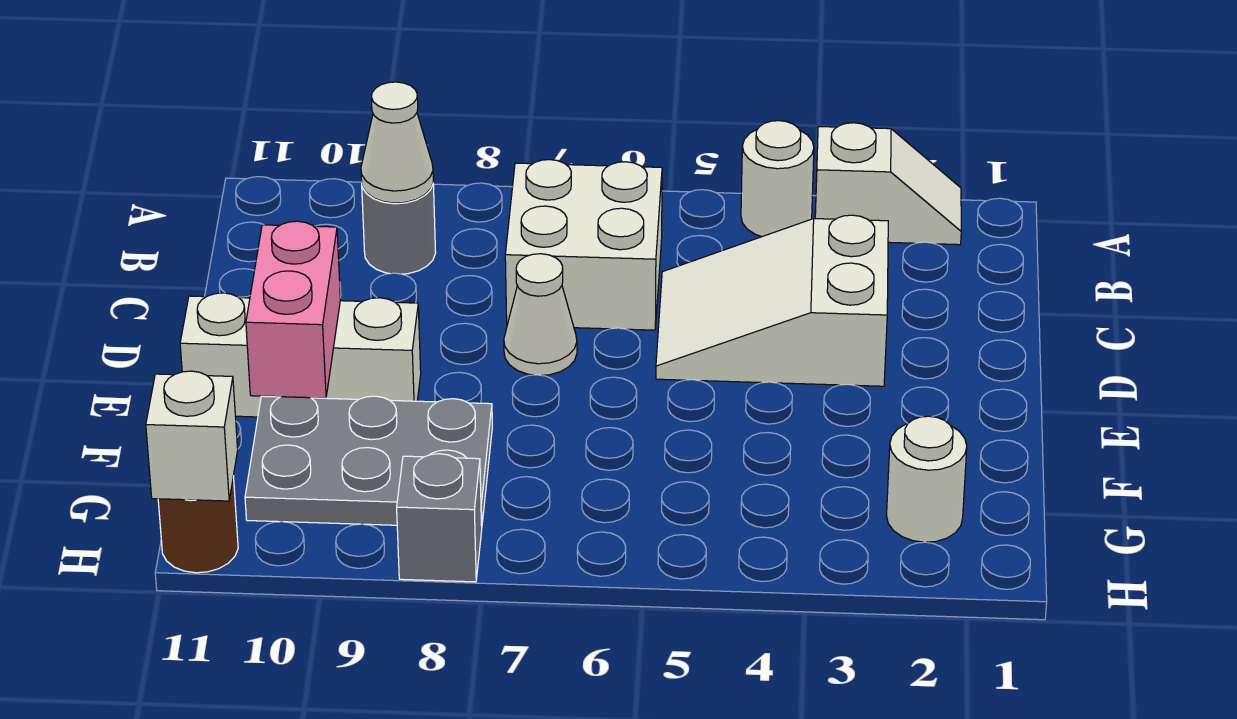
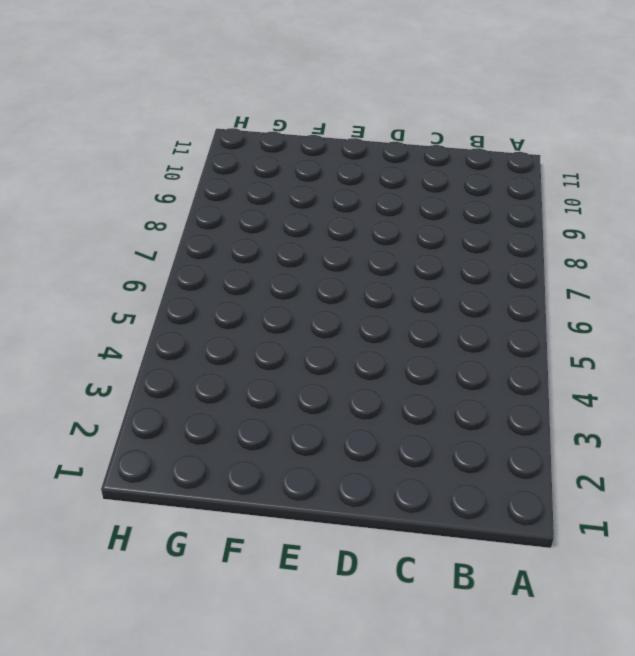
none -> white 1x2 slope [815,123,961,245]
none -> white 1x1 round brick [741,121,814,237]
none -> white 2x2 brick [505,160,662,330]

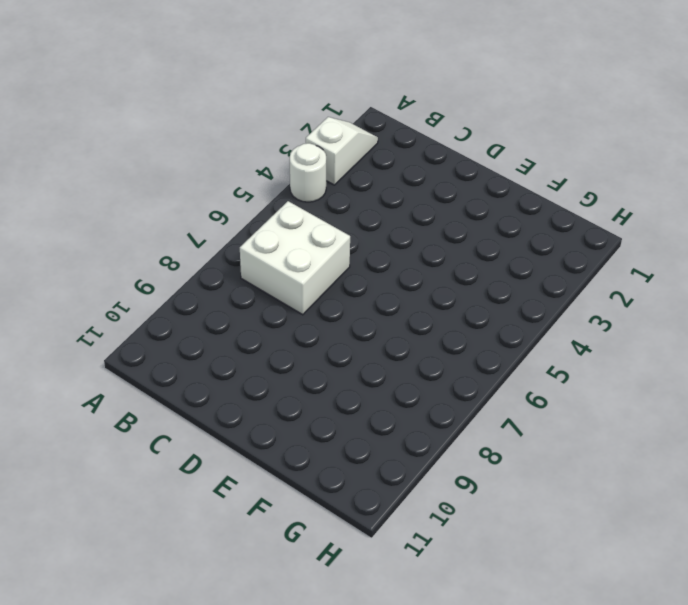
none -> grey 1x1 round brick [362,184,436,274]
none -> white 2x3 slope [656,215,888,386]
none -> white 1x1 cone [504,254,577,375]

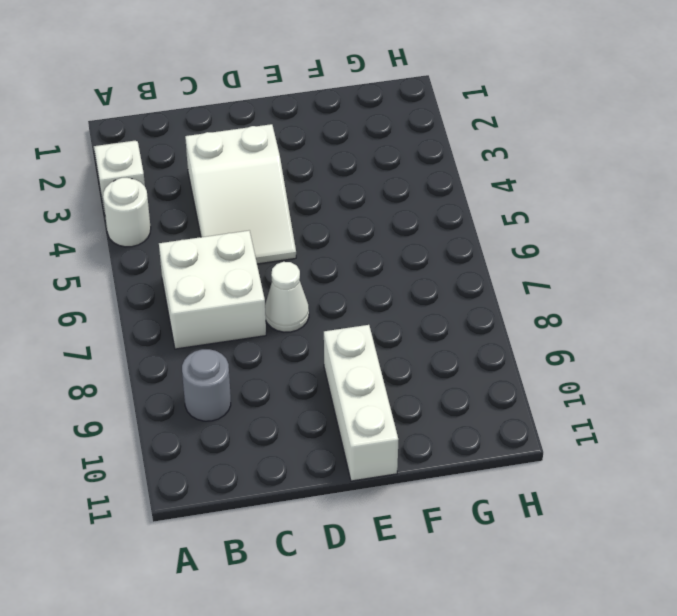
none -> grey 2x3 plate [245,396,492,525]
none -> white 1x1 round brick [887,416,967,542]
none -> grey 1x1 brick [397,454,482,582]

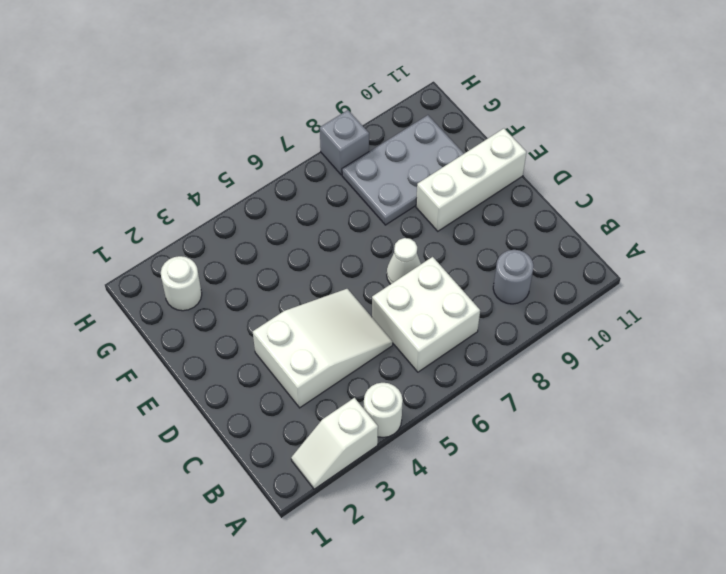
none -> brown 1x1 round brick [158,477,238,573]
none -> white 1x1 cone [361,82,433,203]
none -> pink 1x2 brick [246,221,340,398]

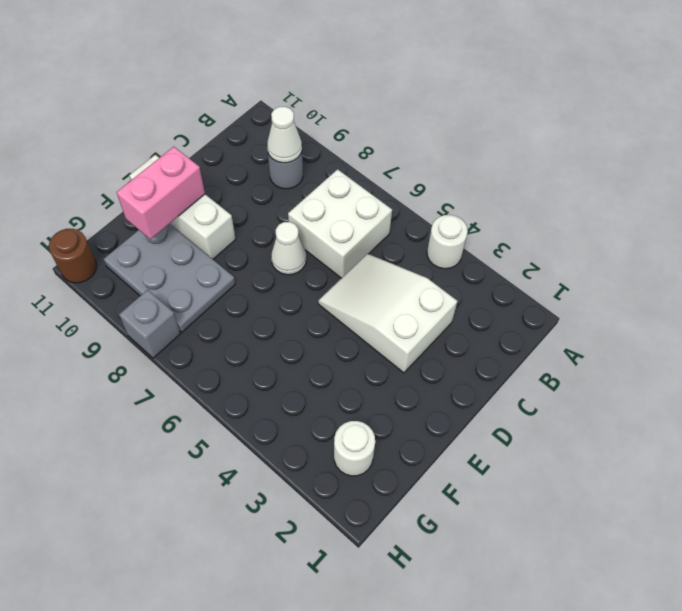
none -> white 1x2 slope [815,123,961,245]
none -> white 1x1 brick [146,371,238,501]

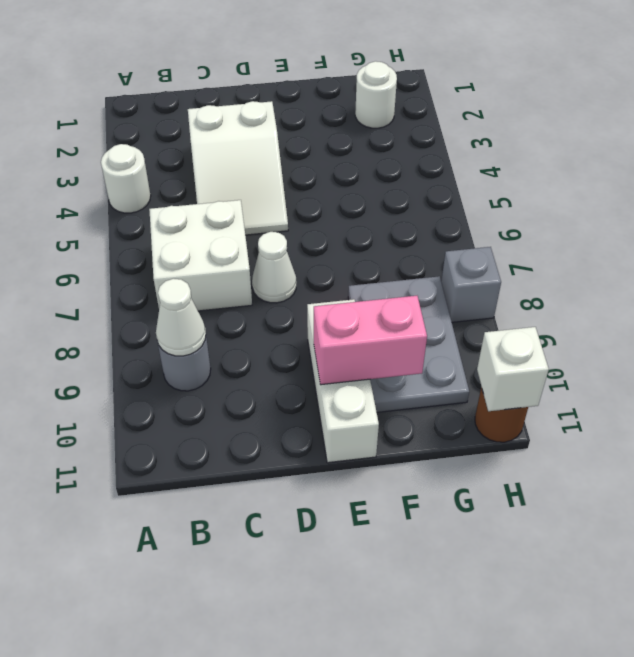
none -> white 1x2 slope [815,123,961,245]

